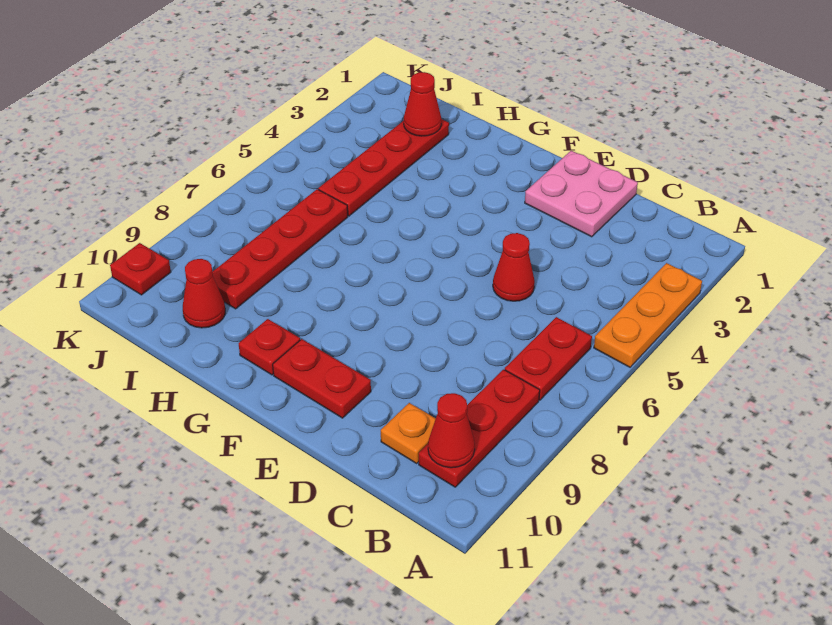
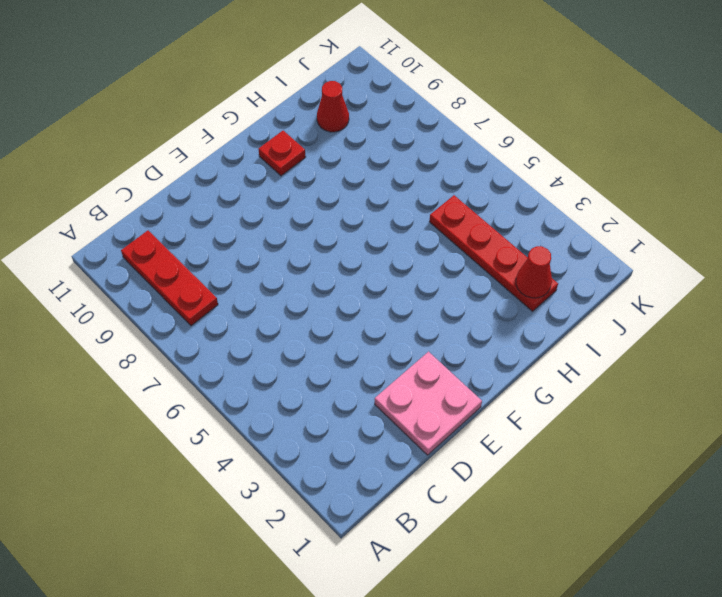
none -> orange 1x3 plate [594,263,702,367]
none -> red 1x2 plate [505,317,592,400]
none -> orange 1x1 plate [381,403,436,463]

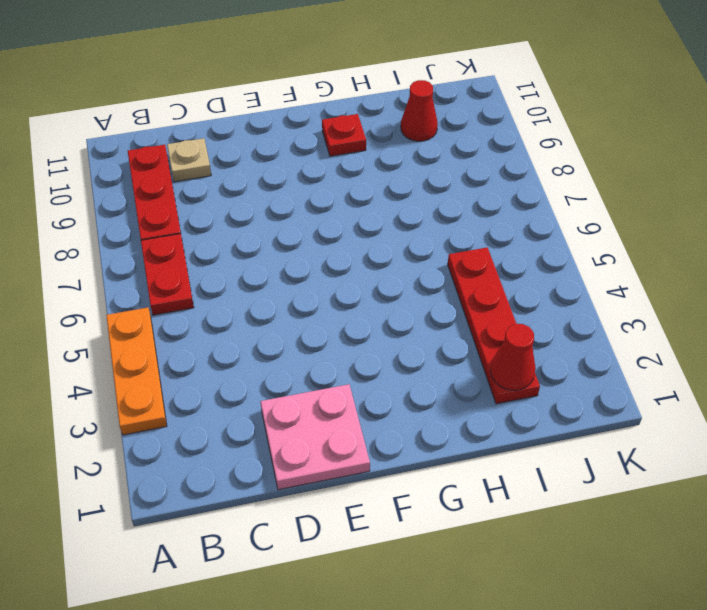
tan 1x1 plate [167,138,211,182] -> orange 1x1 plate [381,403,436,463]
none -> red 1x1 cone [493,233,535,301]
none -> red 1x2 plate [273,339,371,418]
none -> red 1x4 plate [212,189,348,309]

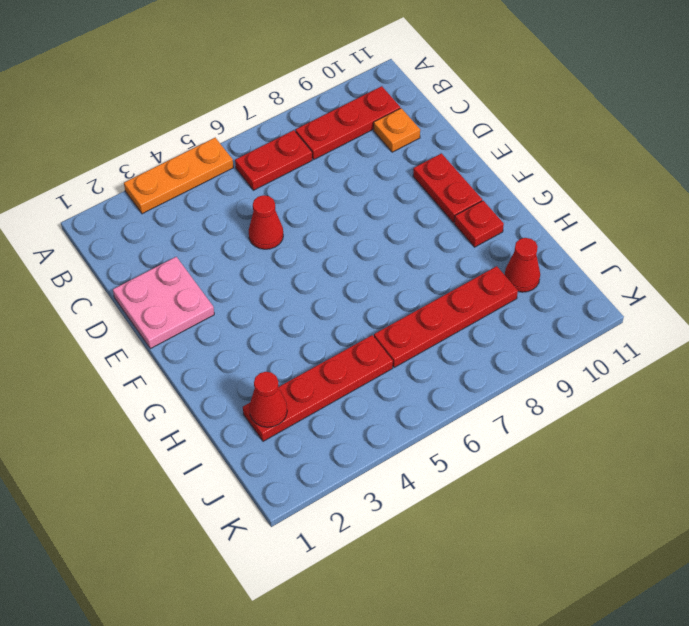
none -> red 1x1 plate [110,243,171,295]
none -> red 1x1 cone [428,393,475,468]

